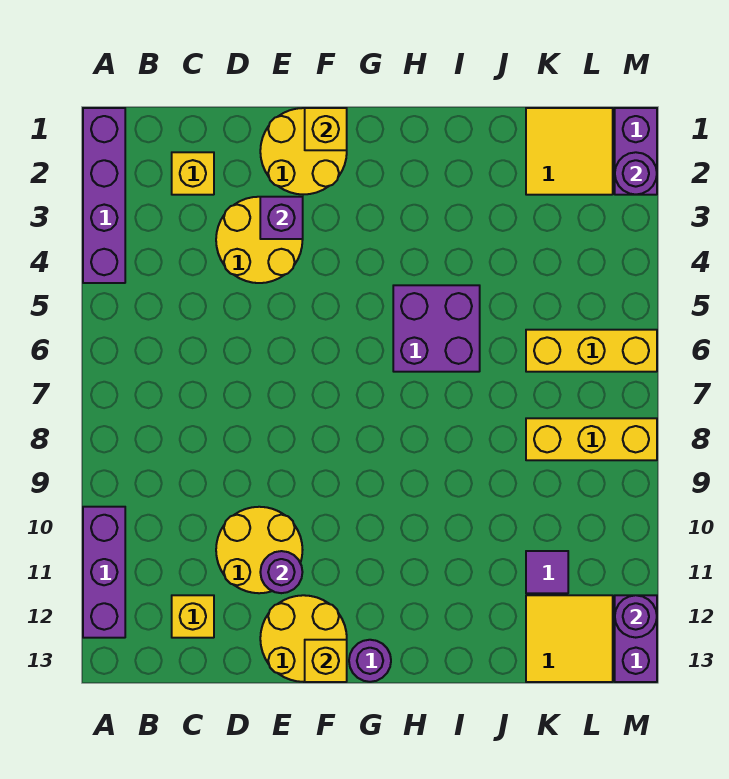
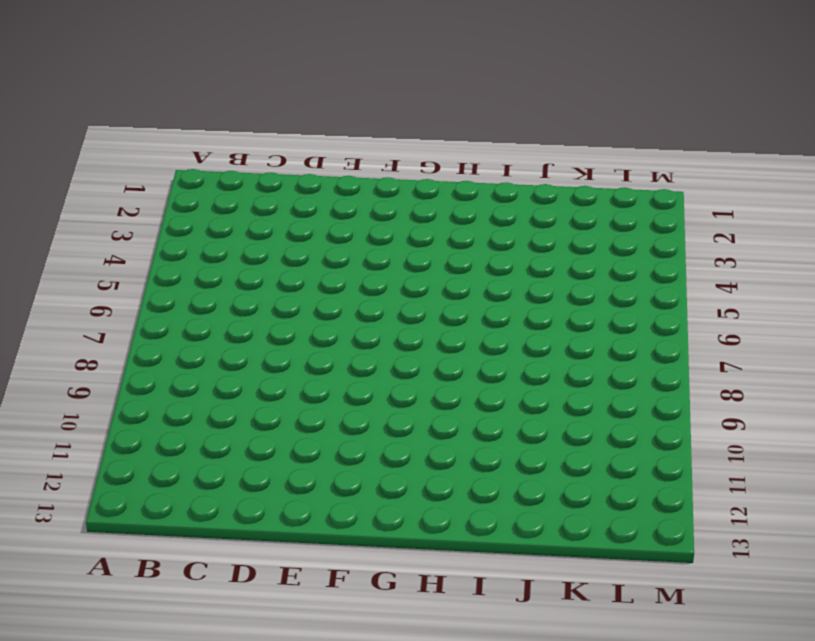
none -> purple 1x4 brick [83,108,125,283]
none -> purple 1x3 brick [83,507,125,638]
none -> yellow 1x1 brick [172,152,214,195]

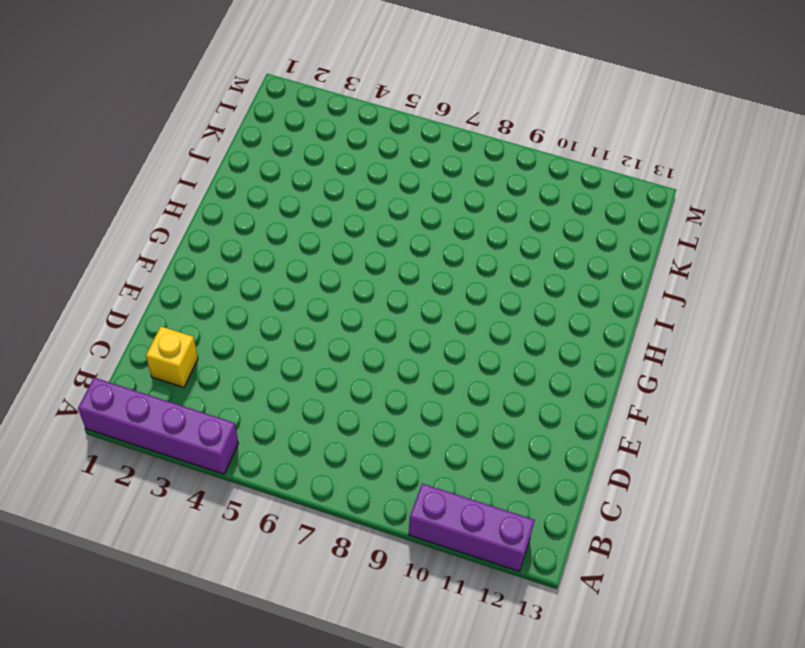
none -> yellow 1x1 brick [172,595,214,638]
none -> yellow 2x2 round brick [216,197,302,283]
none -> yellow 2x2 round brick [216,507,302,593]

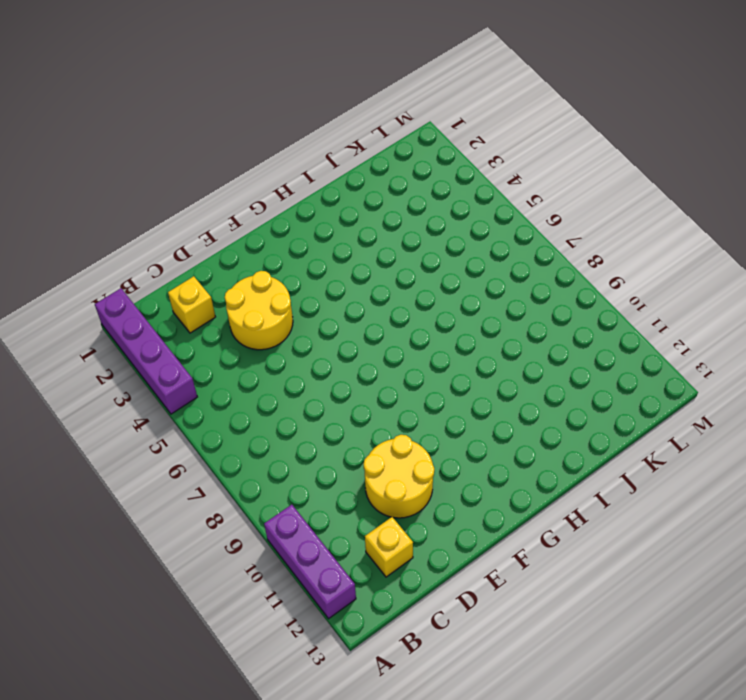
none -> yellow 2x2 round brick [260,108,347,195]
none -> yellow 2x2 round brick [260,595,347,682]
none -> purple 1x1 round brick [349,640,391,682]

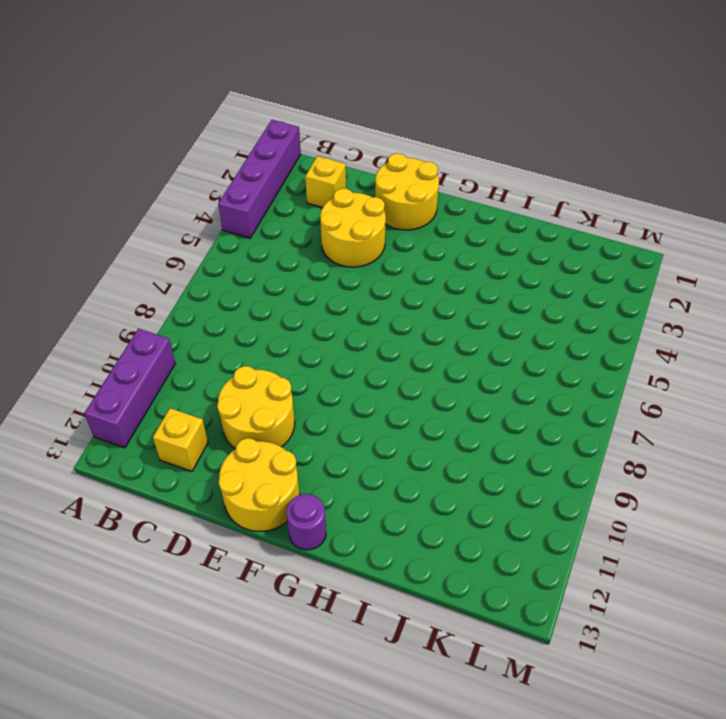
none -> purple 2x2 brick [393,285,480,372]
none -> yellow 2x2 tile [526,108,613,195]
none -> yellow 1x3 brick [526,330,657,372]

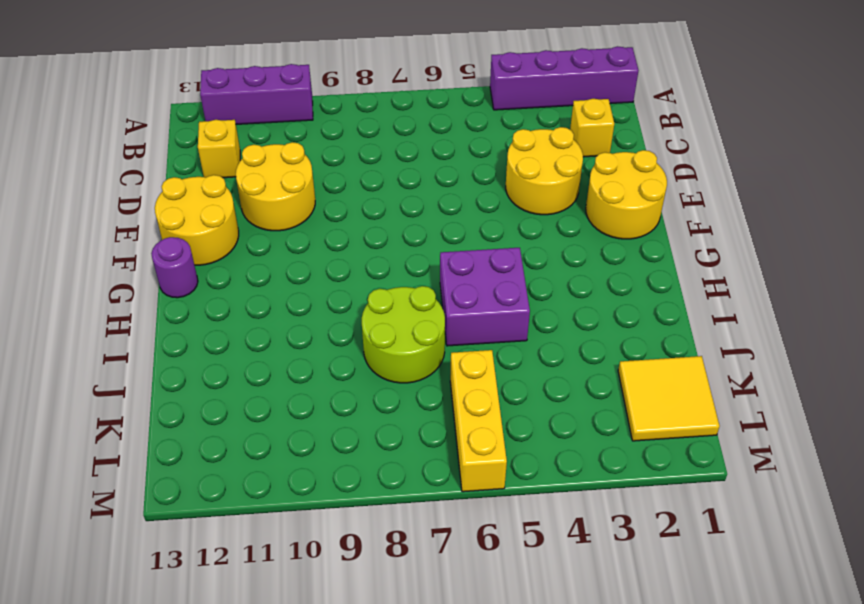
lime 2x2 round brick [362,286,445,383] -> none
none -> yellow 1x3 brick [526,418,657,460]
none -> purple 1x1 tile [526,551,568,593]
none -> yellow 2x2 tile [526,595,613,682]

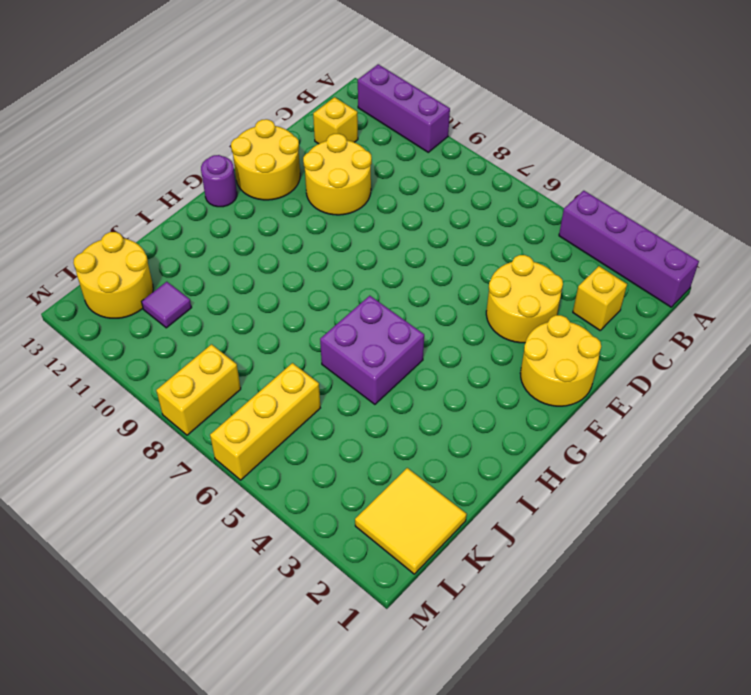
yellow 2x2 round brick [73,232,153,318] -> yellow 2x2 tile [526,595,613,682]
yellow 1x2 brick [156,344,241,435] -> yellow 1x3 brick [526,418,657,460]
none -> purple 1x2 brick [615,108,657,195]
none -> purple 1x2 brick [615,595,657,682]
none -> purple 1x1 brick [260,197,303,239]

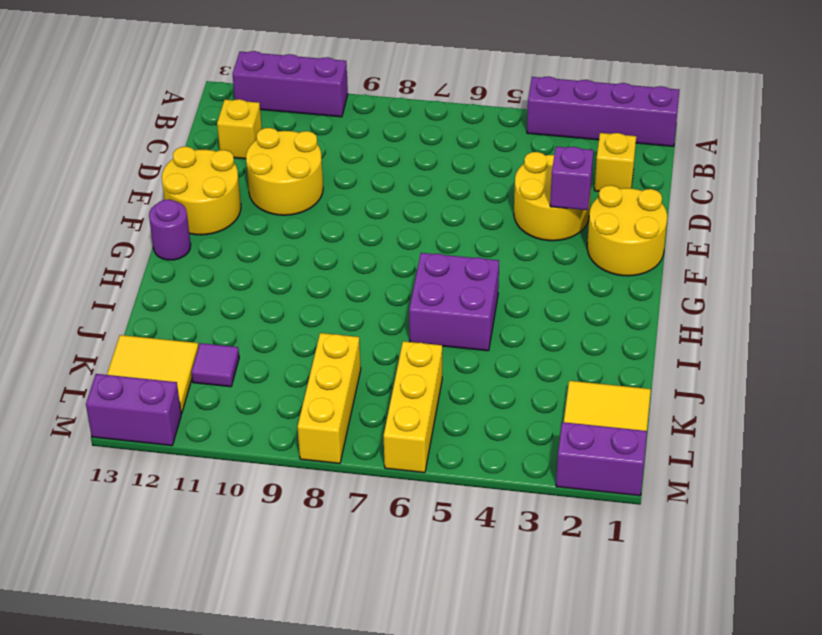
none -> purple 1x1 round brick [260,551,302,593]
none -> yellow 1x1 brick [305,108,347,150]
none -> yellow 1x1 brick [305,640,347,682]

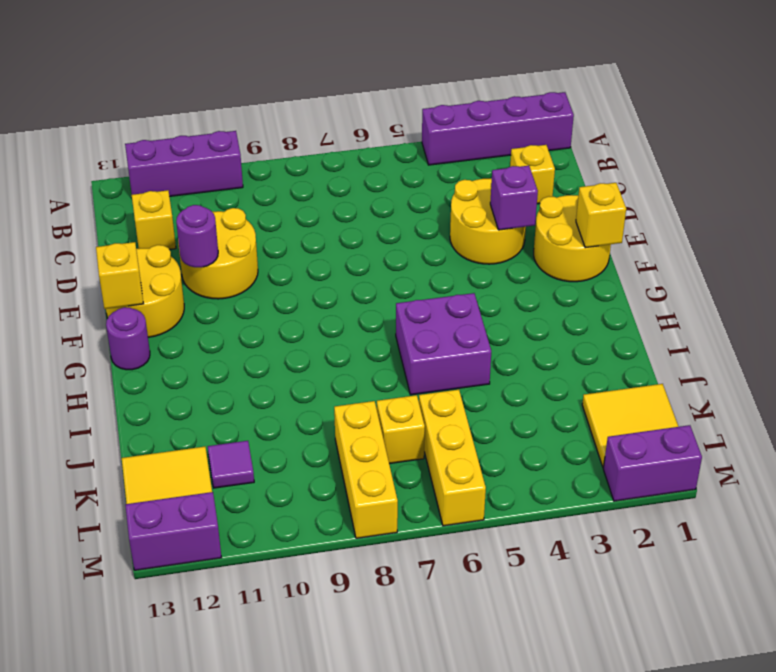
yellow 1x1 brick [377,395,425,464] -> none
none -> purple 1x1 round brick [615,152,657,195]
none -> purple 1x1 round brick [615,595,657,638]

